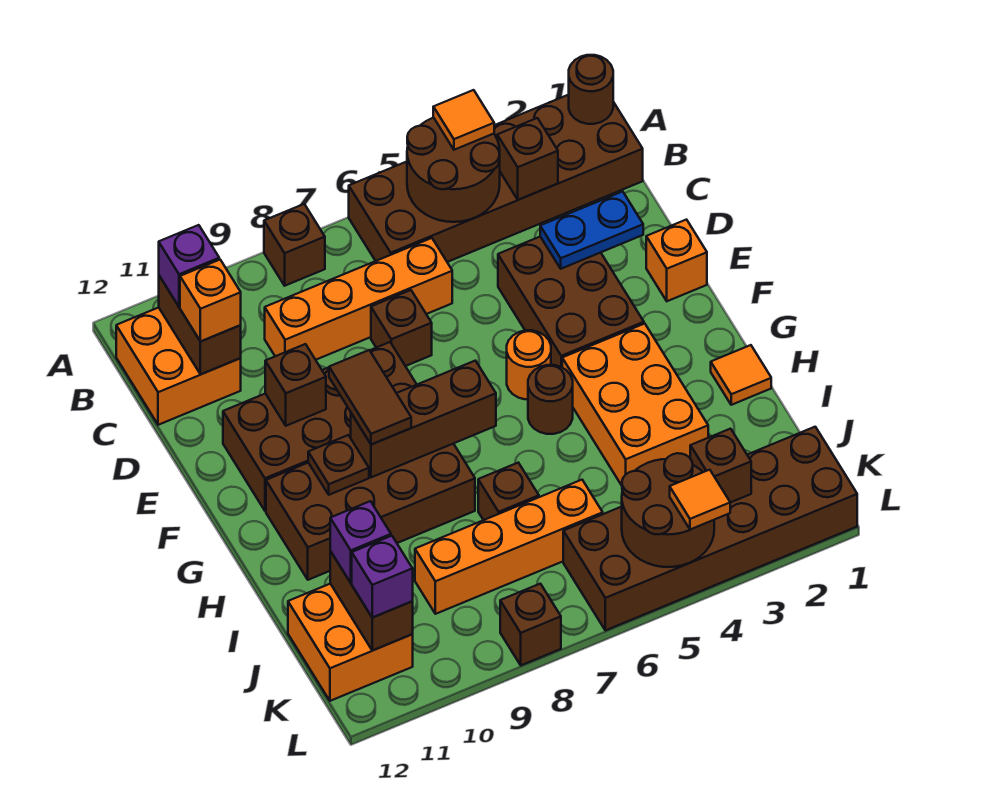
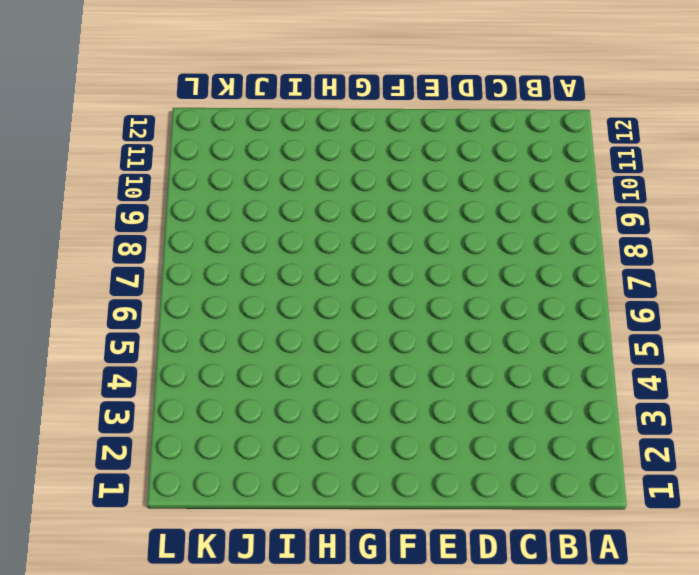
none -> brown 2x6 brick [349,95,643,262]
none -> brown 1x1 brick [264,204,325,286]
none -> orange 2x2 brick [116,308,241,425]
none -> orange 1x4 brick [265,238,452,360]

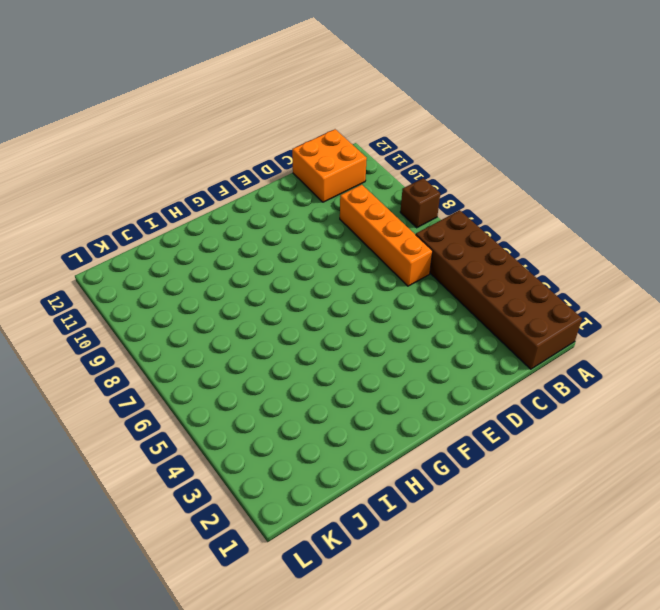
none -> brown 2x3 brick [498,237,644,367]
none -> brown 1x1 brick [371,290,432,366]
none -> orange 1x1 brick [646,220,707,301]
none -> brown 2x4 brick [223,342,417,511]

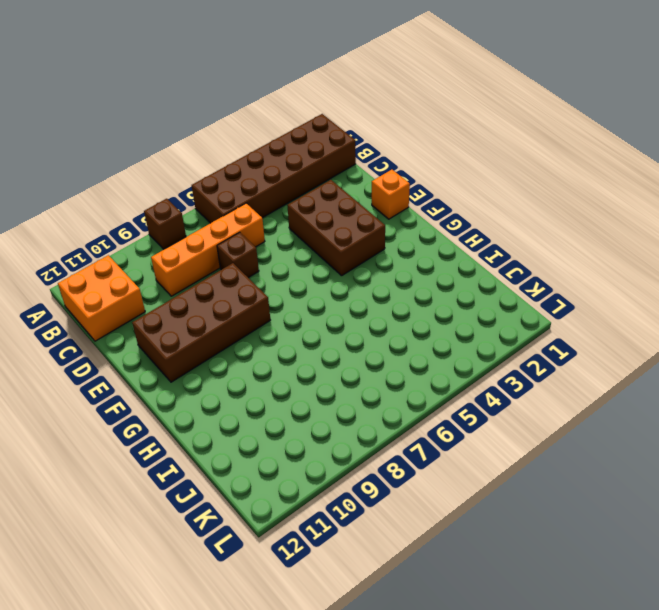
none -> orange 1x1 round brick [507,330,551,399]
none -> orange 2x3 brick [562,324,708,485]
none -> brown 1x1 round brick [528,365,573,434]
none -> brown 2x4 brick [266,444,475,580]

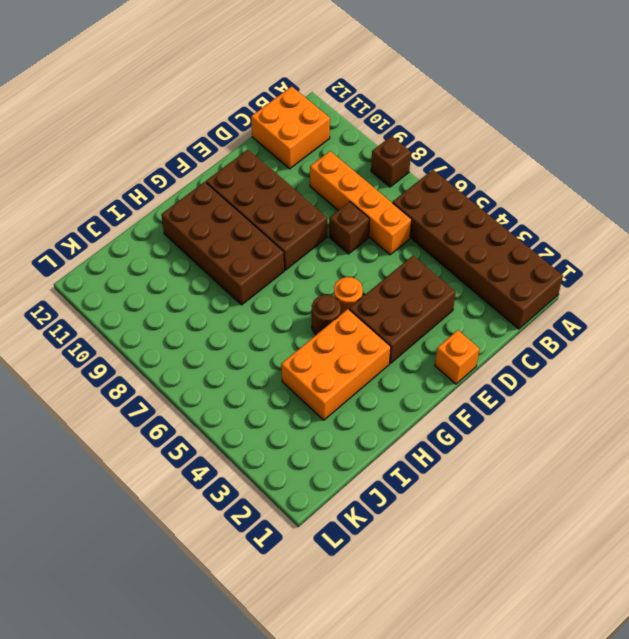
none -> orange 1x1 tile [711,345,771,405]
none -> brown 1x1 brick [478,463,539,520]
none -> orange 1x4 brick [415,480,603,614]
none -> orange 2x2 brick [288,584,413,701]

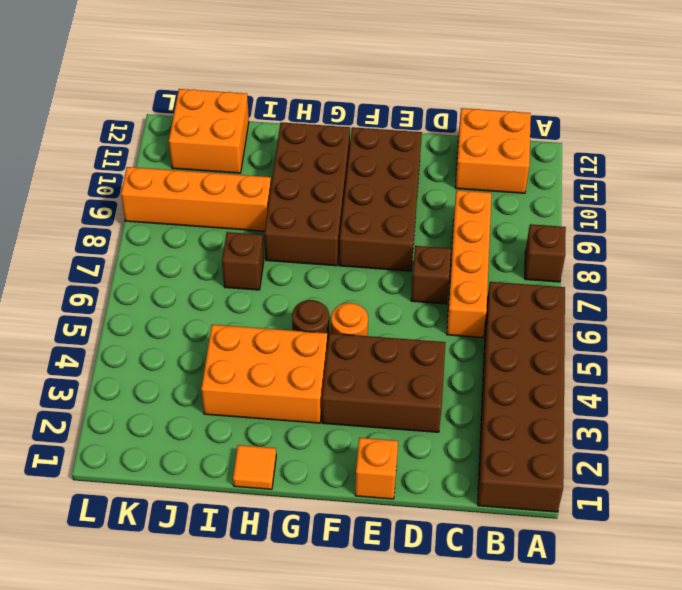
orange 1x4 brick [121,167,271,231] -> orange 1x4 brick turned to [415,480,603,614]
none -> brown 2x6 brick [563,427,857,630]
none -> brown 1x1 brick [500,584,561,665]
none -> brown 1x1 round brick [569,55,613,124]
none -> brown 2x2 round brick [407,118,500,222]

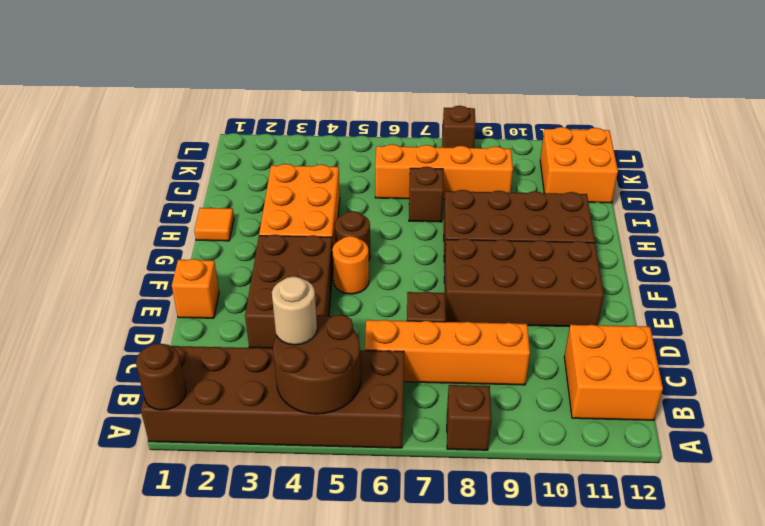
tan 1x1 round brick [272,276,317,345] -> none
none -> brown 2x6 brick [563,427,857,630]
none -> brown 1x1 brick [497,118,558,200]
none -> brown 1x2 brick [159,276,241,374]
none -> blue 1x2 plate [540,192,643,269]

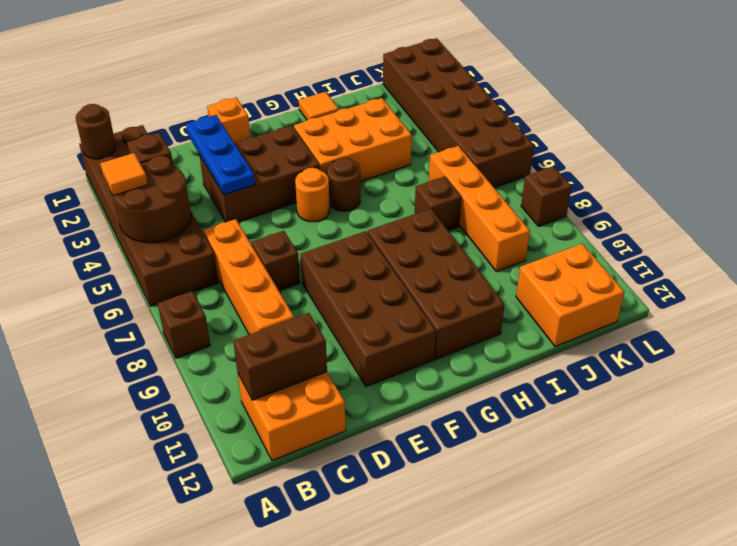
blue 1x3 plate [186,115,255,195] -> blue 1x2 plate [540,192,643,269]
none -> brown 1x1 brick [265,344,326,426]
none -> brown 1x3 brick [351,361,496,477]
none -> brown 1x1 plate [308,435,369,495]
none -> brown 1x2 brick [330,551,413,651]

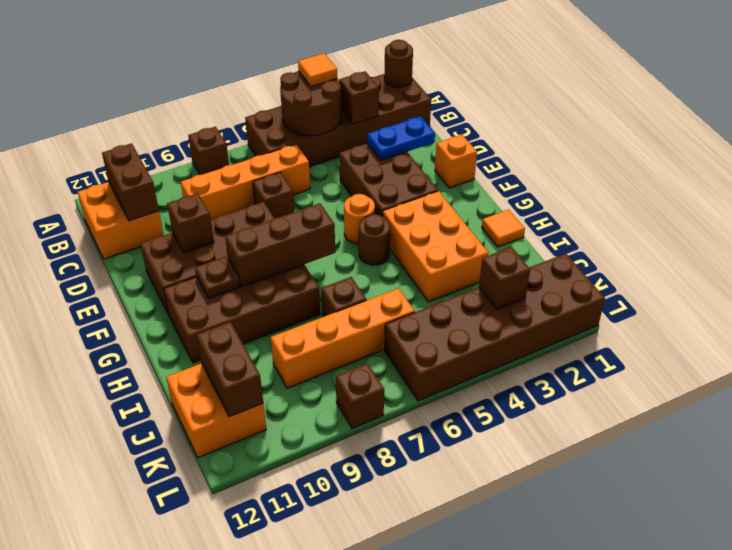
none -> brown 2x2 round brick [622,453,714,567]
none -> purple 1x1 brick [159,225,219,307]
none -> orange 1x1 brick [180,260,241,342]
none -> brown 1x2 tile [329,350,411,445]

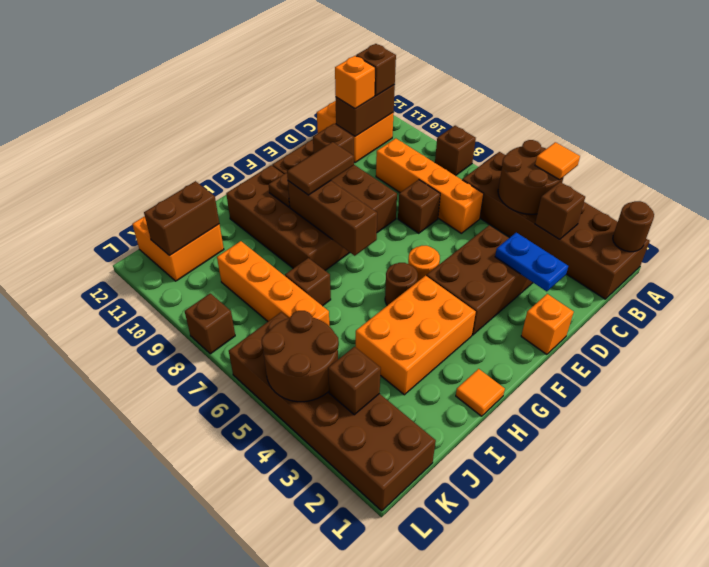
brown 1x1 brick [356,44,396,96] -> purple 1x1 brick [159,225,219,307]
none -> purple 1x1 brick [330,501,391,583]
none -> purple 1x1 brick [352,536,413,618]
none -> orange 1x1 tile [670,470,730,530]

